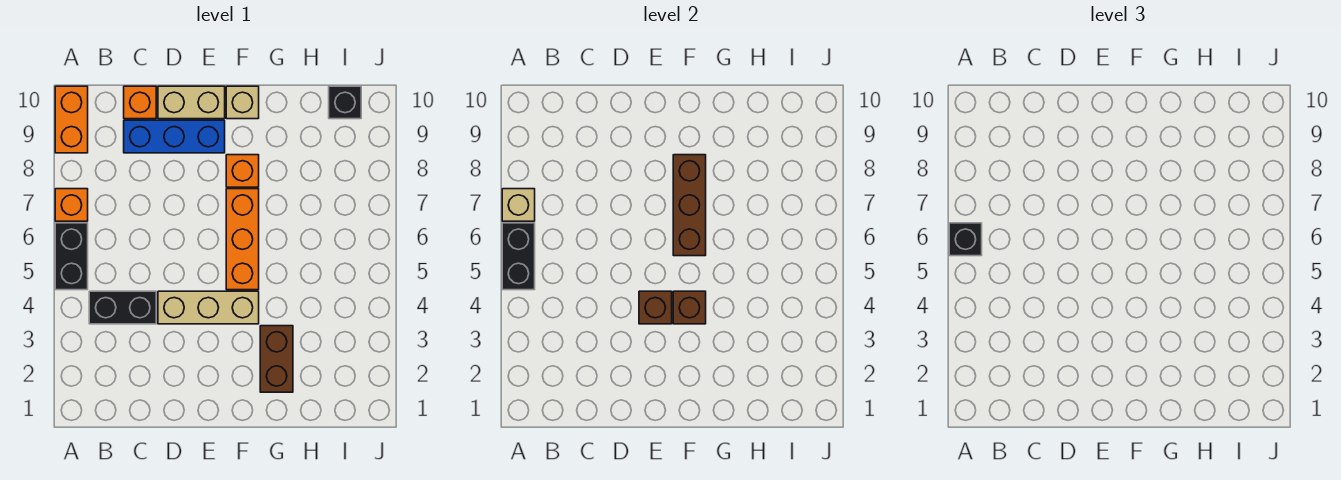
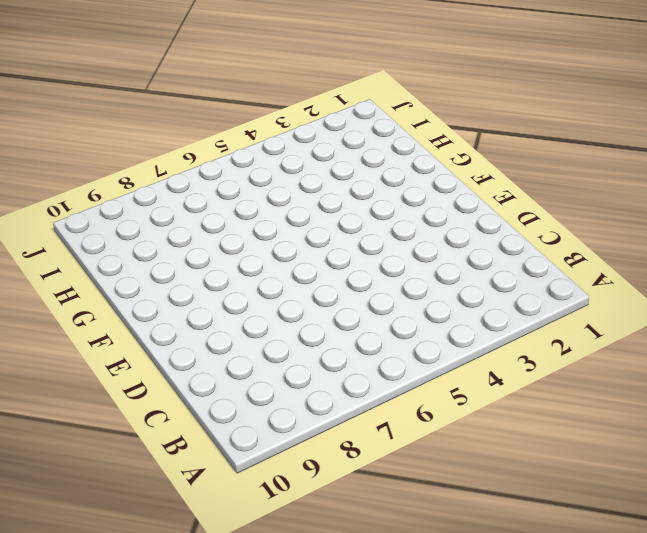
none -> black 1x2 brick [55,223,88,290]
none -> orange 1x1 brick [55,189,88,221]
none -> orange 1x2 brick [55,86,88,153]

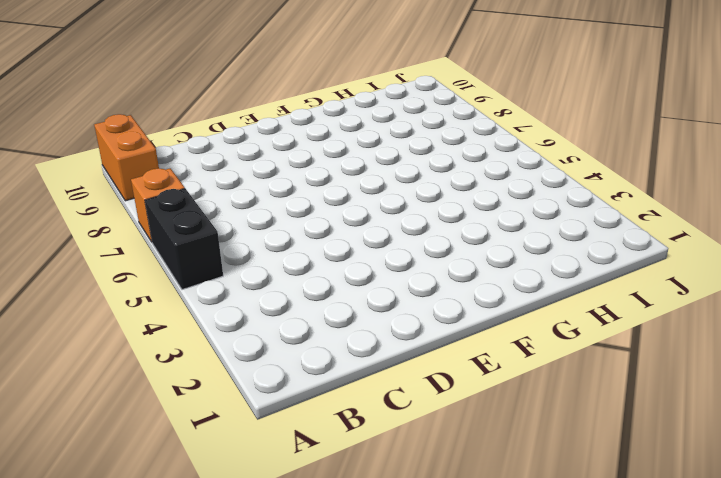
none -> black 1x2 brick [89,291,156,324]
none -> blue 1x3 brick [124,120,225,153]
none -> orange 1x1 brick [124,86,156,119]

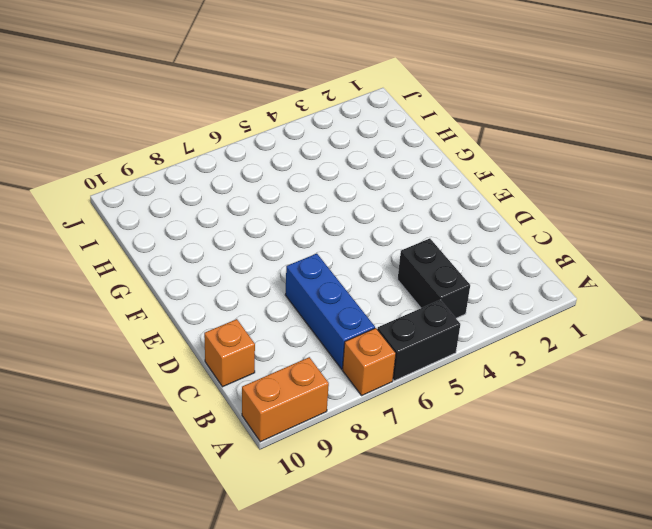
blue 1x3 brick [285,254,375,369] -> blue 1x3 brick moved to [124,120,225,153]
none -> tan 1x3 brick [158,291,259,324]
none -> tan 1x2 brick [158,86,225,119]
none -> orange 1x3 brick [226,189,259,290]

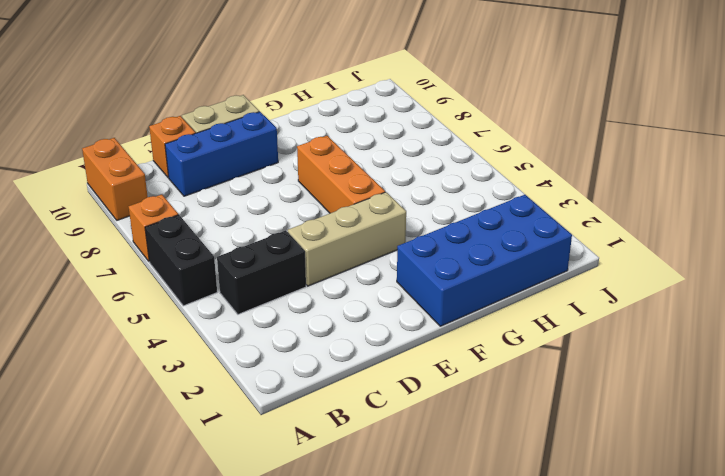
blue 2x4 brick [397,195,572,326] -> brown 1x2 brick [260,326,293,392]
none -> orange 1x1 brick [226,155,259,187]
none -> tan 1x1 brick [226,86,259,119]
none -> black 1x1 brick [329,86,361,119]

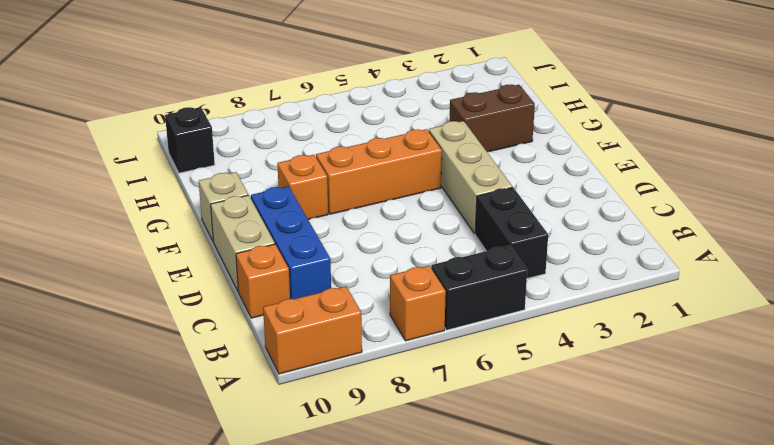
none -> black 1x2 brick [502,223,535,290]
none -> tan 1x1 brick [502,189,535,221]
none -> brown 1x1 brick [639,291,672,324]

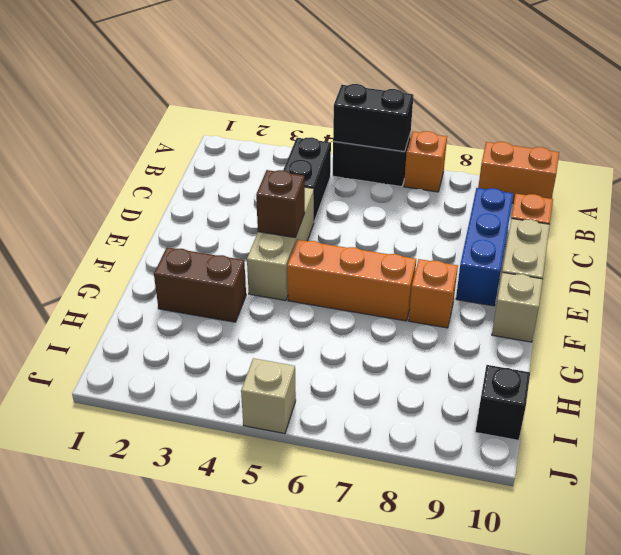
tan 1x1 brick [241,358,296,434] -> tan 1x1 brick moved to [502,189,535,221]
none -> brown 1x1 brick [673,291,706,324]
none -> brown 1x3 brick [673,155,706,256]
none -> black 1x1 brick [949,223,982,256]

